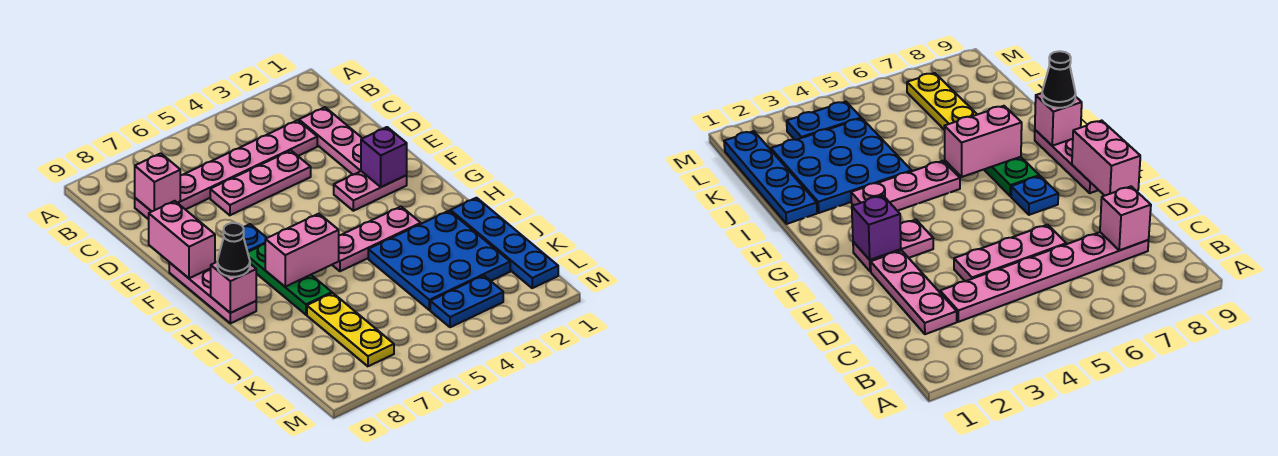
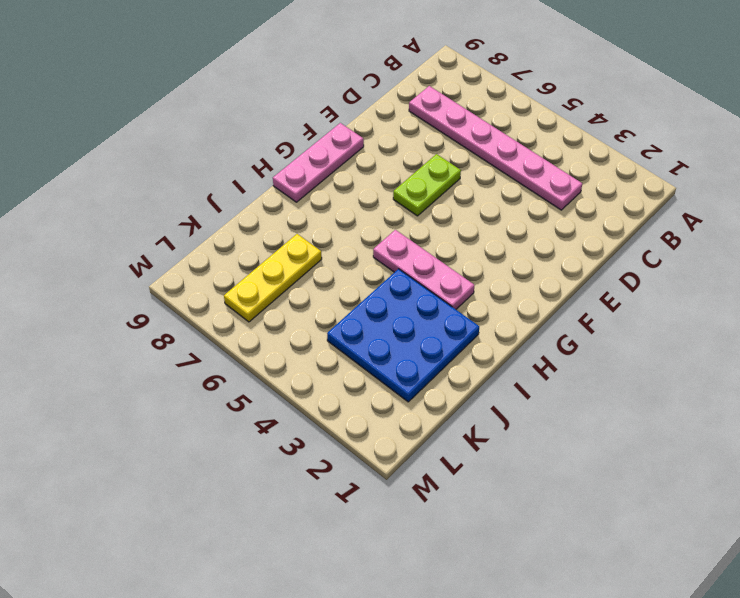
lime 1x2 plate [393,154,461,216] -> none
none -> pink 1x3 plate [299,107,362,175]
none -> pink 1x3 plate [210,151,311,215]
none -> pink 1x2 plate [334,171,407,211]

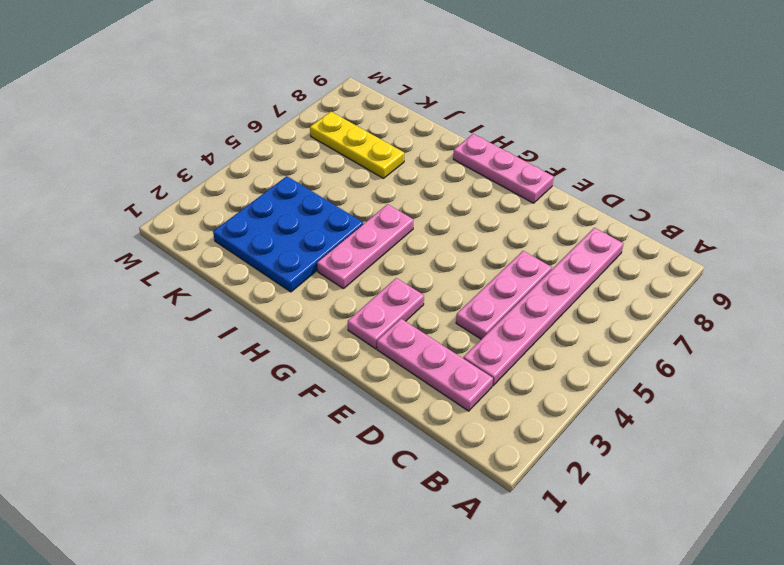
none -> blue 1x1 plate [243,224,266,252]
none -> green 1x3 plate [248,244,332,315]
none -> blue 1x4 plate [450,198,558,288]

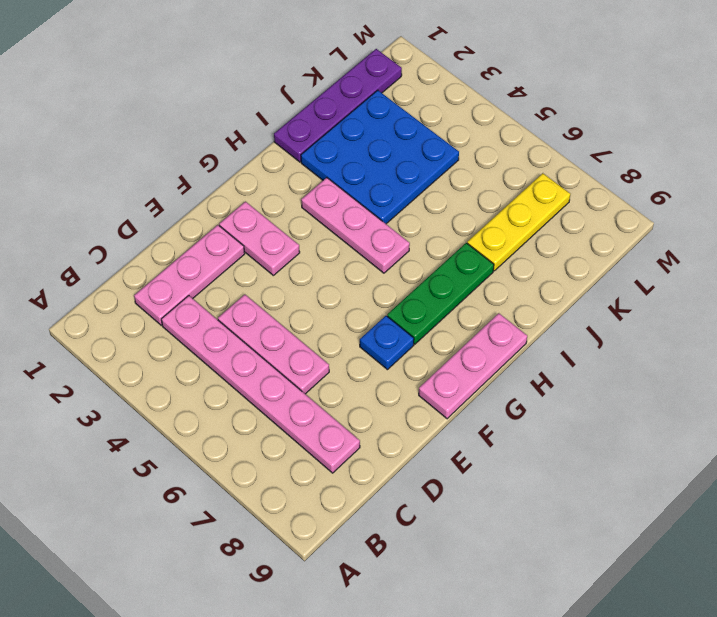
purple 1x4 plate [274,49,402,162] -> blue 1x4 plate [450,198,558,288]
none -> blue 1x2 plate [430,275,503,327]
none -> pink 1x1 brick [135,153,180,212]
none -> pink 1x2 brick [149,201,215,278]

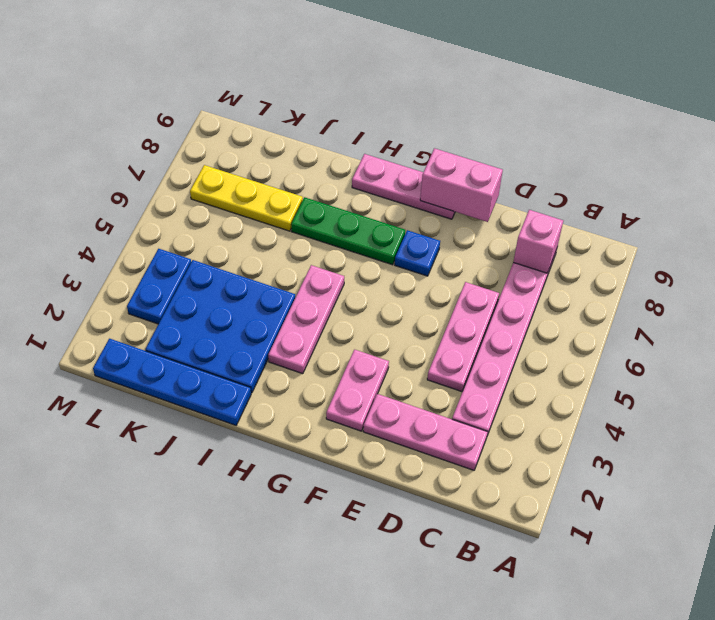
none -> purple 1x1 brick [361,127,407,187]
none -> pink 1x2 brick [265,214,339,287]
none -> pink 1x1 brick [211,262,256,313]

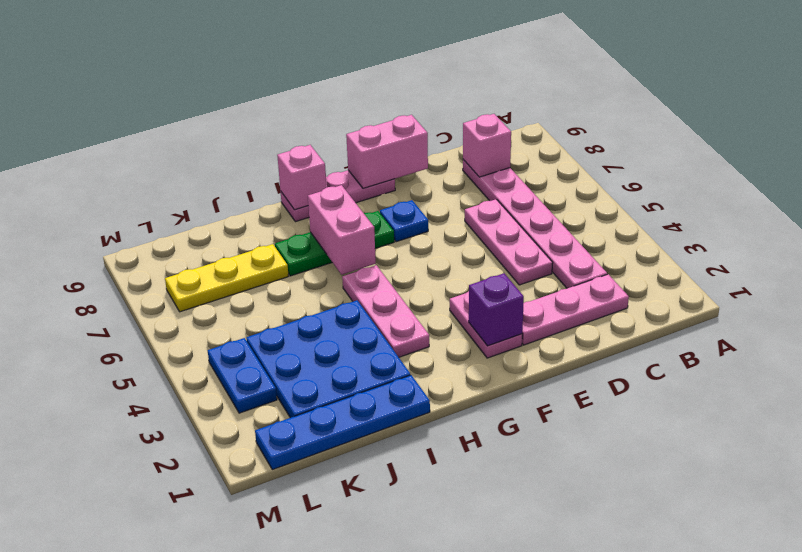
none -> black 1x1 cone [217,223,250,277]

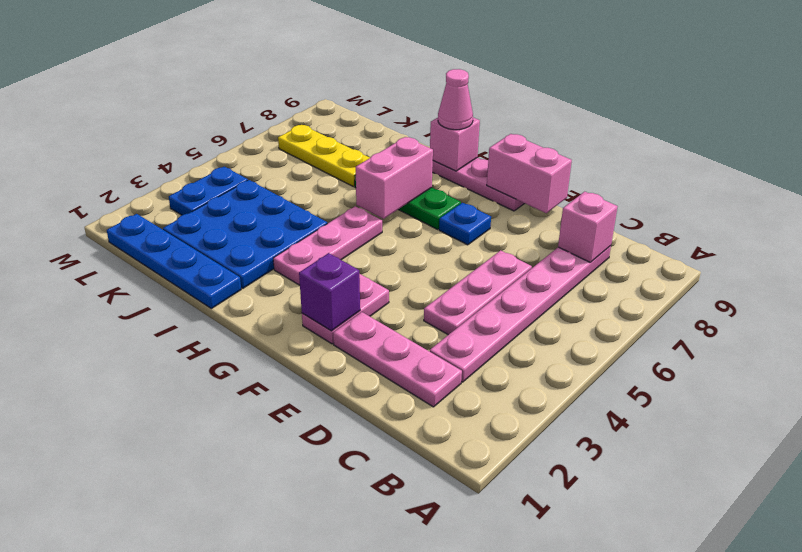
pink 1x1 cone [438,69,473,130] -> black 1x1 cone [217,223,250,277]

